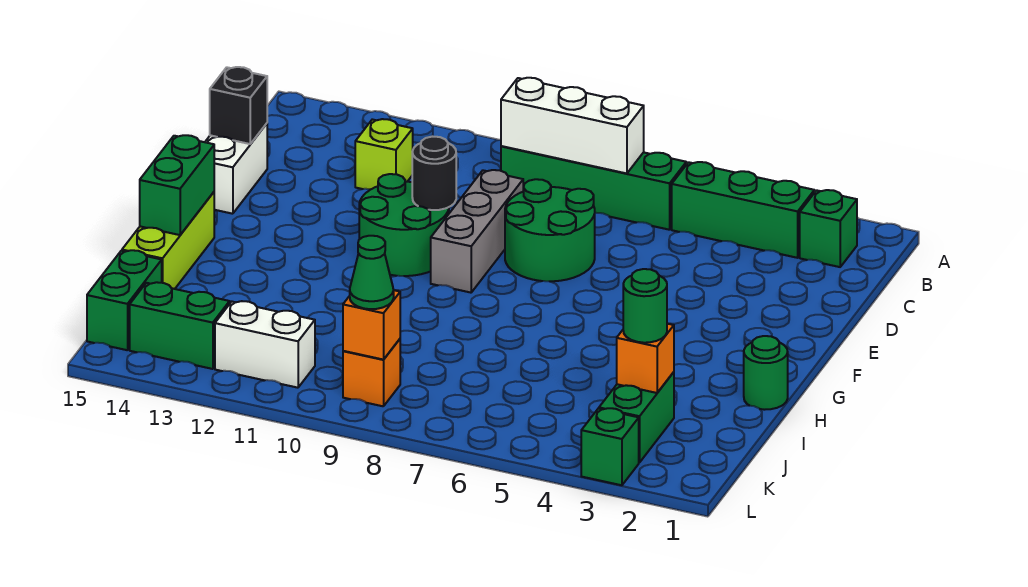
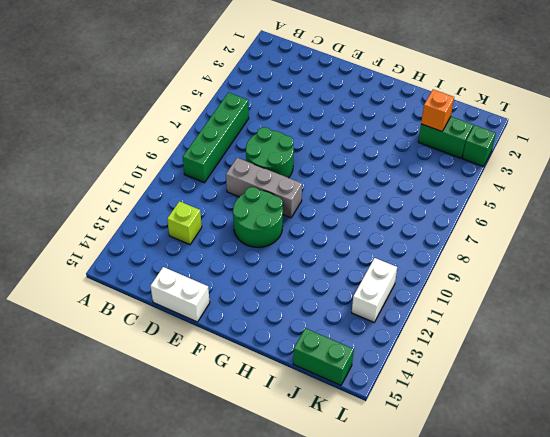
none -> green 1x1 brick [800,190,857,267]
none -> green 1x3 brick [672,162,814,258]
none -> lime 1x3 brick [122,192,214,289]

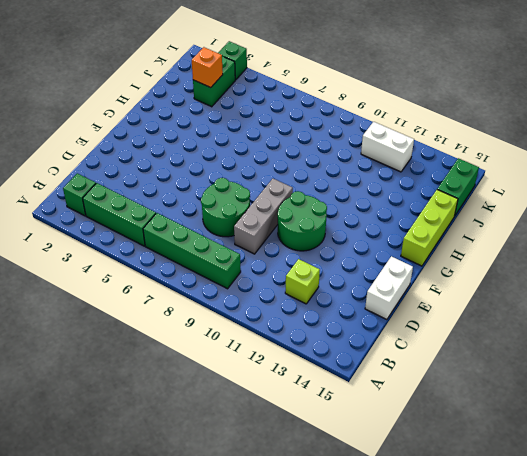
none -> green 1x1 round brick [744,336,788,410]
none -> orange 1x1 brick [343,339,400,406]
none -> green 1x2 brick [130,282,230,369]

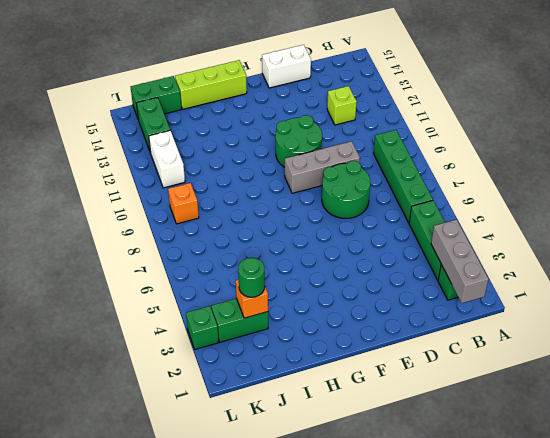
grey 1x3 brick [431,219,489,303] -> none
none -> green 1x1 round brick [744,336,788,410]
none -> white 1x3 brick [501,78,644,173]
none -> black 1x1 brick [210,67,267,144]

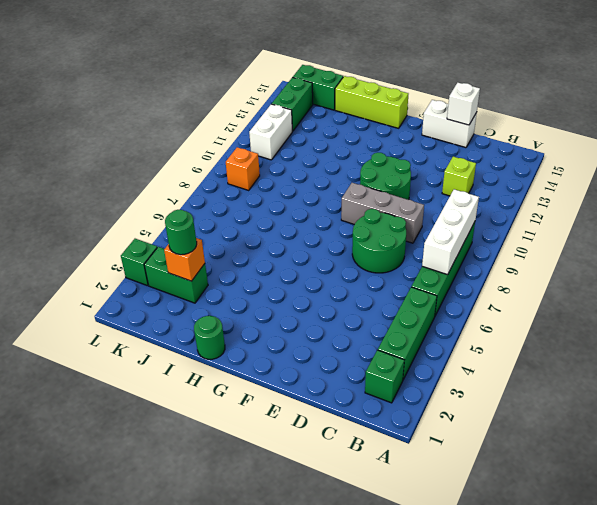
white 1x1 brick [447,83,480,125] -> black 1x1 brick [210,67,267,144]
none -> black 1x1 round brick [412,136,456,210]
none -> green 1x2 brick [140,135,214,235]
none -> orange 1x1 brick [343,290,400,360]

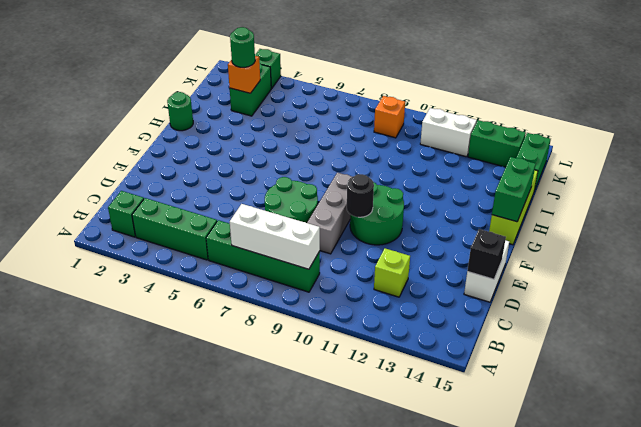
none -> orange 1x1 brick [343,290,400,360]
none -> green 1x1 cone [350,236,394,309]

